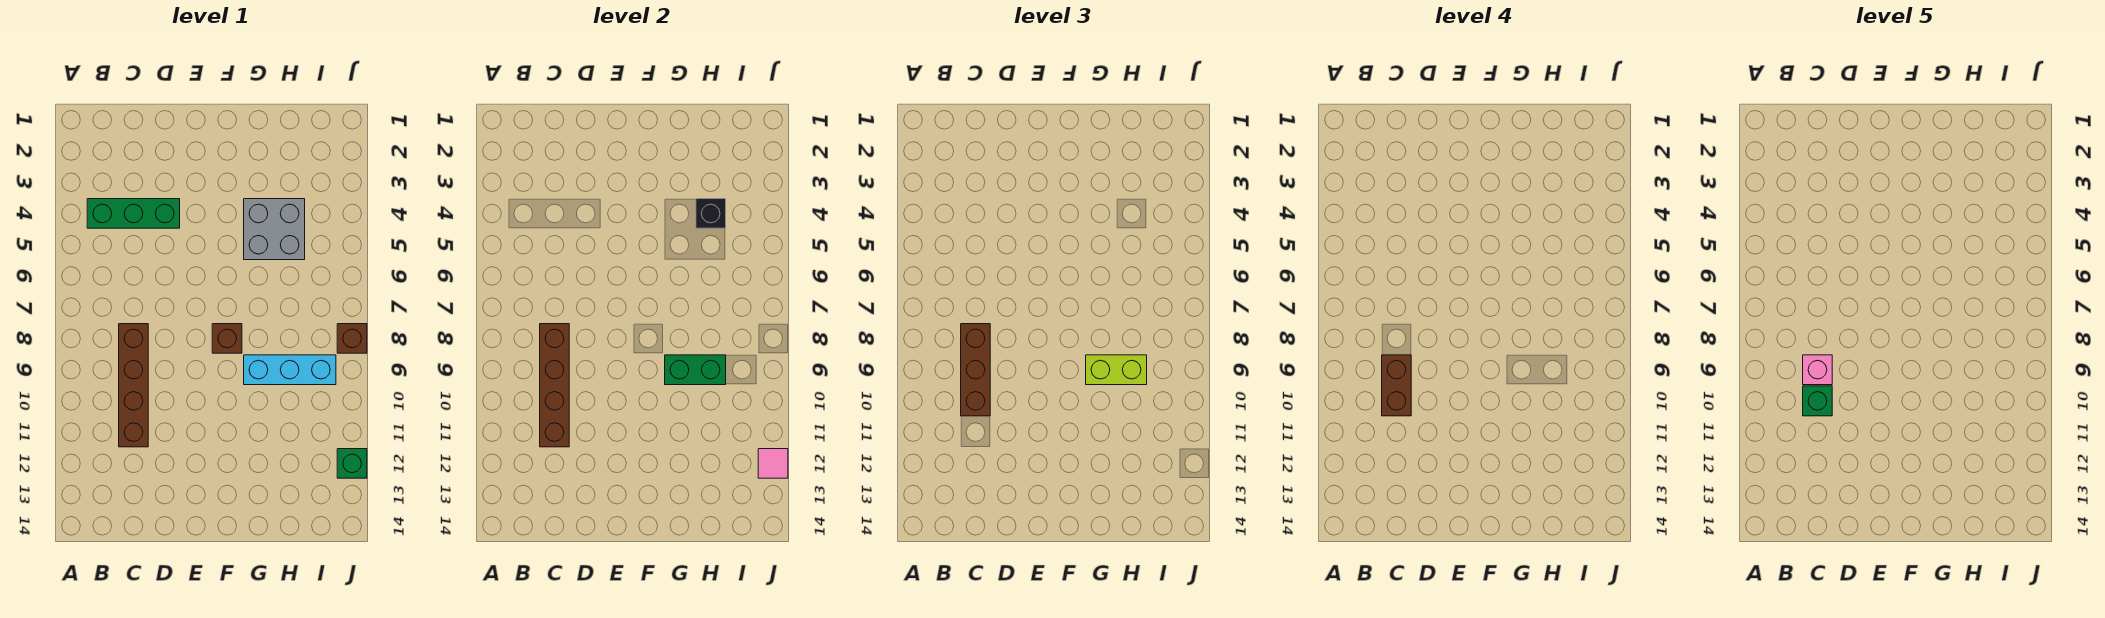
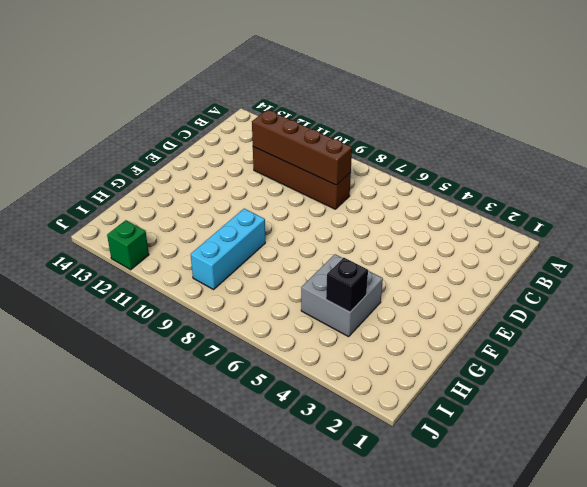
none -> green 1x3 brick [87,199,180,228]
none -> brown 1x1 brick [212,324,242,353]
none -> brown 1x1 brick [337,324,367,353]

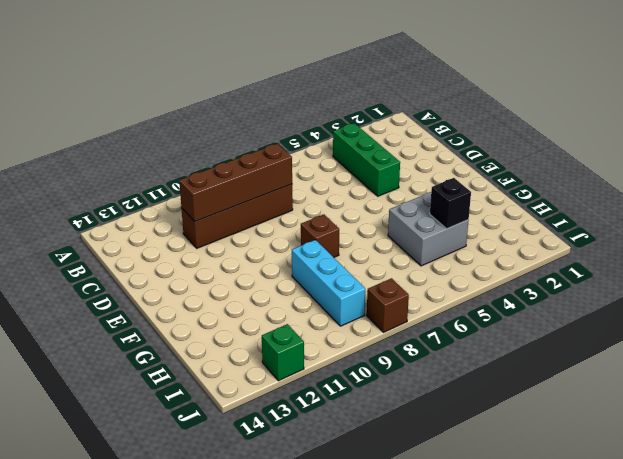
none -> green 1x2 brick [665,355,726,385]
none -> pink 1x1 tile [758,449,788,478]
none -> brown 1x3 brick [961,324,990,416]

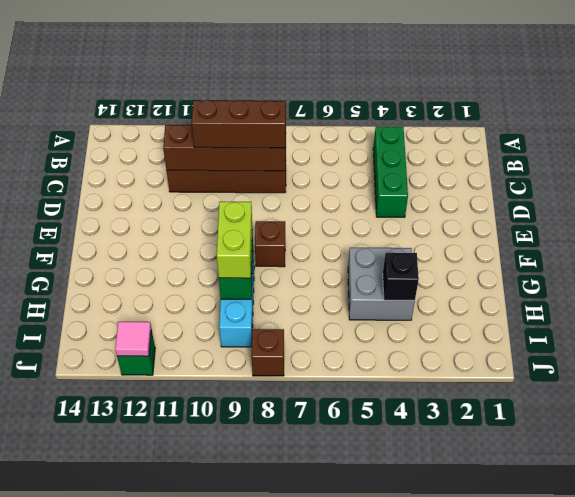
none -> brown 1x2 brick [1382,355,1411,416]
none -> pink 1x1 brick [1803,355,1832,385]
none -> green 1x1 brick [1803,386,1832,416]

